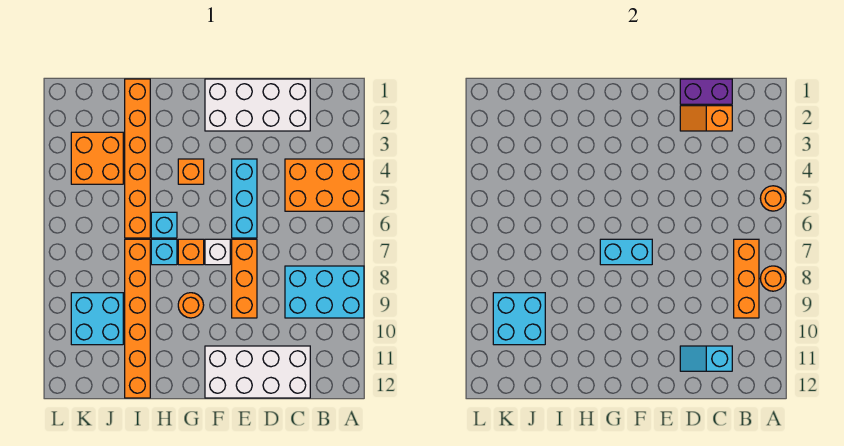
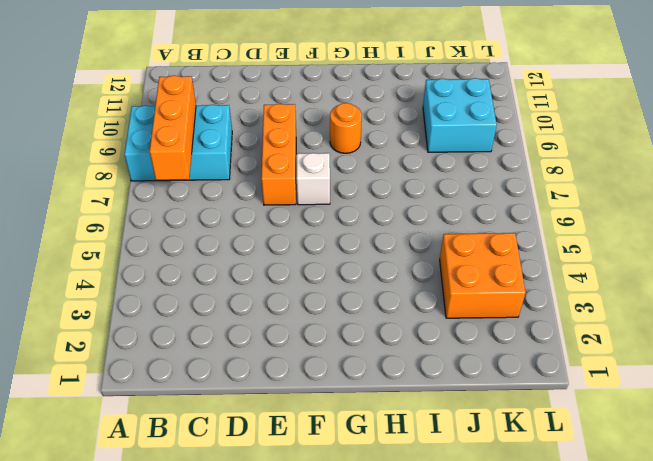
none -> orange 2x3 brick [285,159,364,211]
none -> white 2x4 brick [205,79,310,131]
none -> white 2x4 brick [205,346,310,398]

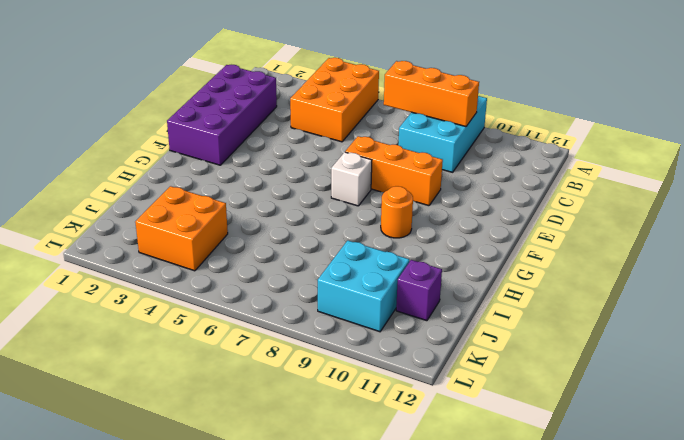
purple 2x4 brick [167,65,277,165] -> white 2x4 brick [205,79,310,131]
purple 1x1 brick [396,260,442,321] -> none
none -> white 2x4 brick [205,346,310,398]
none -> cyan 1x3 brick [232,159,257,238]
none -> orange 1x1 brick [178,159,204,184]

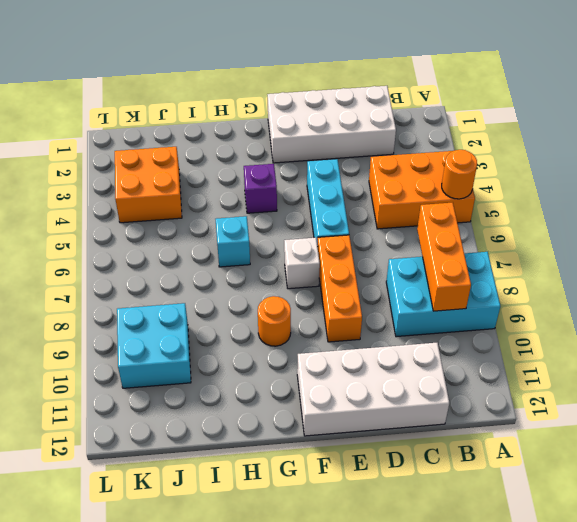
purple 1x1 brick [244,164,277,213] -> orange 1x1 brick [178,159,204,184]
none -> orange 1x1 brick [178,239,204,265]
none -> cyan 1x1 brick [151,239,177,265]
none -> orange 1x6 brick [125,79,150,238]

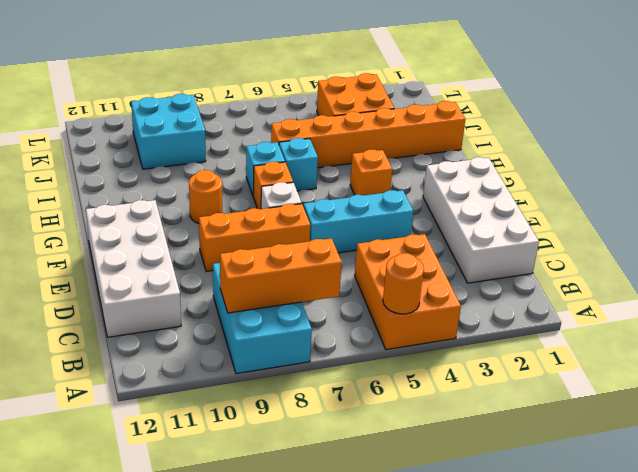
none -> orange 1x6 brick [125,239,150,398]
none -> orange 1x1 round brick [760,266,786,291]
none -> purple 1x2 brick [680,79,732,104]

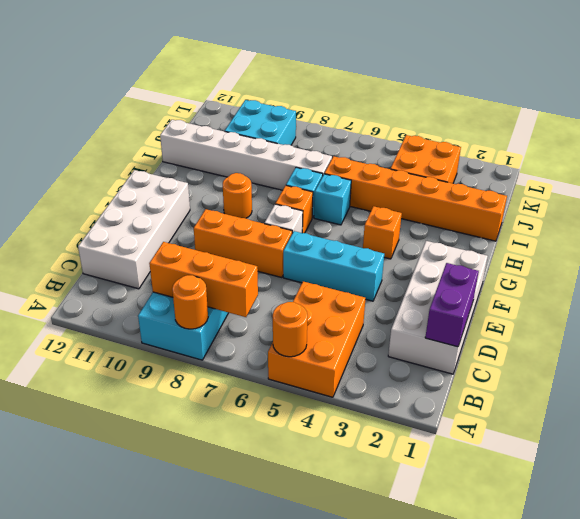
white 1x6 brick [160,120,332,190] -> orange 1x6 brick [125,239,150,398]
none -> orange 1x2 slope [680,106,732,131]
none -> cyan 1x2 slope [680,346,732,371]
none -> cyan 1x2 brick [600,239,652,265]

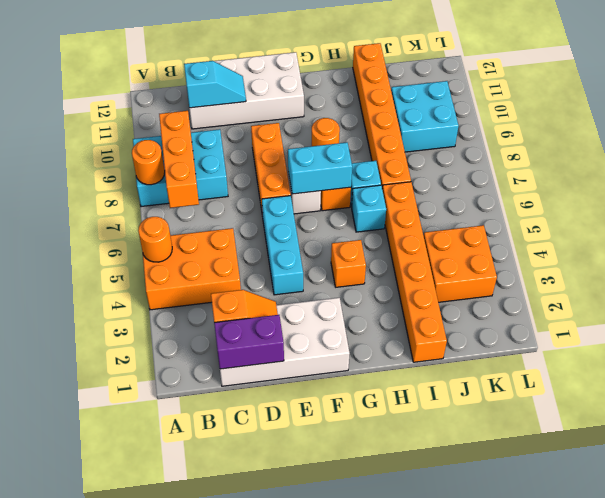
none -> cyan 2x2 brick [493,293,545,345]

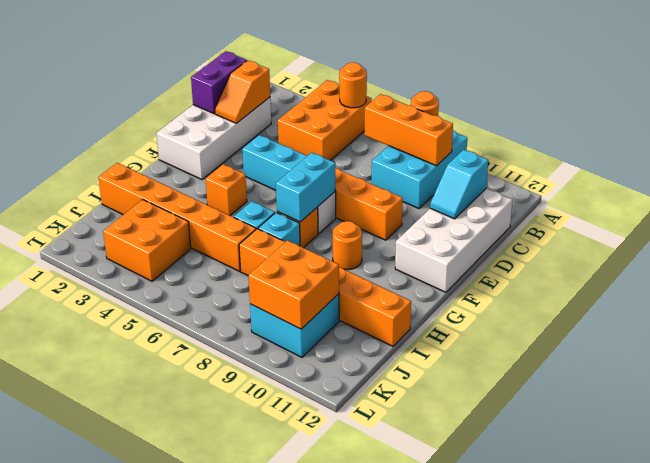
orange 2x2 brick [248,240,339,329] -> cyan 2x2 brick [493,293,545,345]

